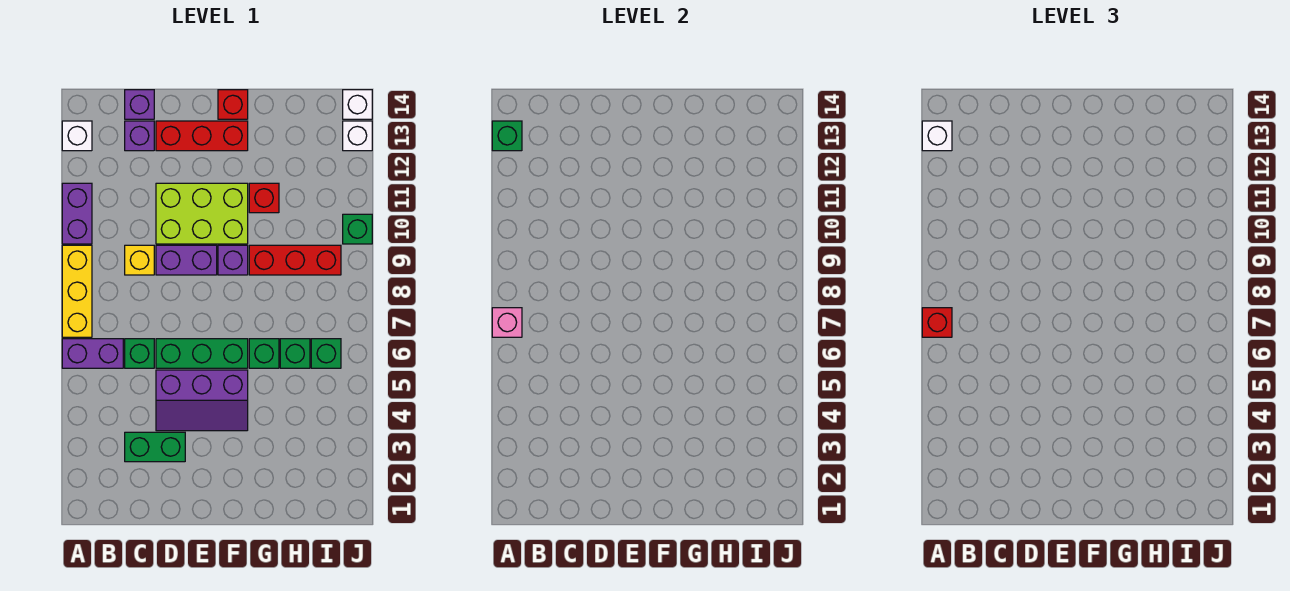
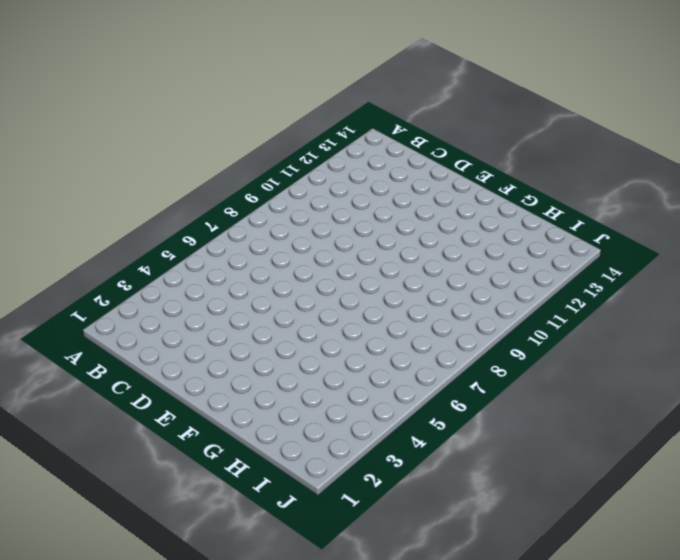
none -> purple 1x2 brick [62,339,123,368]
none -> yellow 1x3 brick [62,245,92,337]
none -> purple 1x2 brick [62,183,92,244]

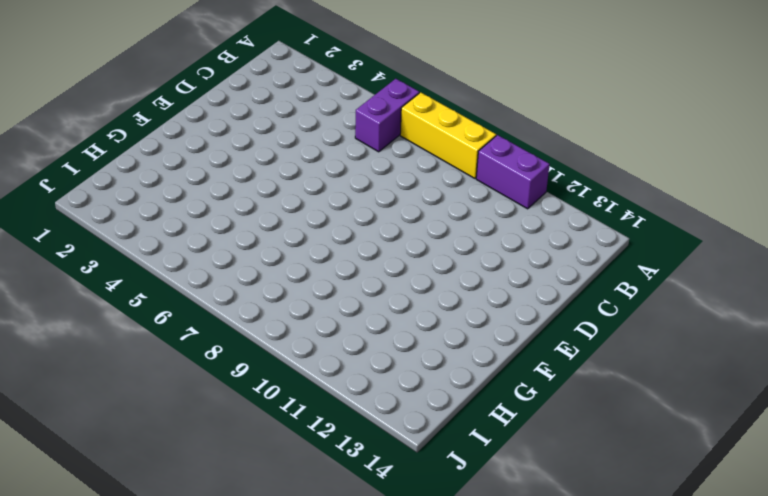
none -> white 1x1 brick [62,121,92,151]
none -> green 1x2 brick [125,432,185,462]
none -> green 1x1 brick [125,339,154,368]

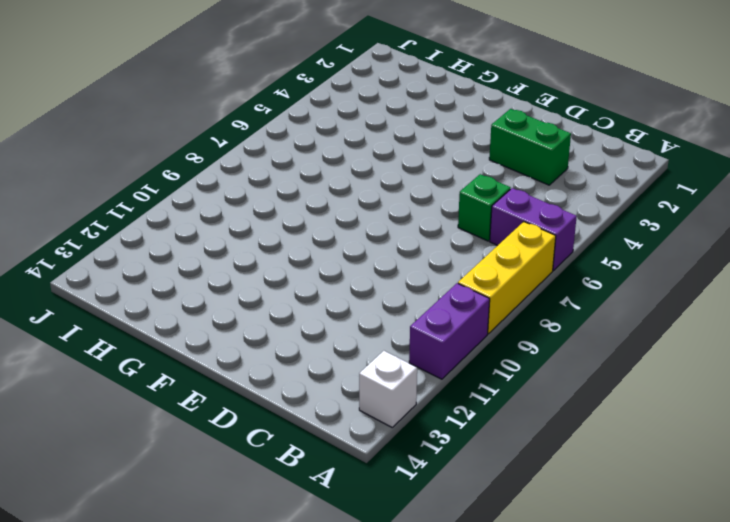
none -> yellow 1x1 brick [125,245,154,275]
none -> purple 1x1 brick [125,121,154,151]
none -> purple 1x1 brick [125,90,154,119]

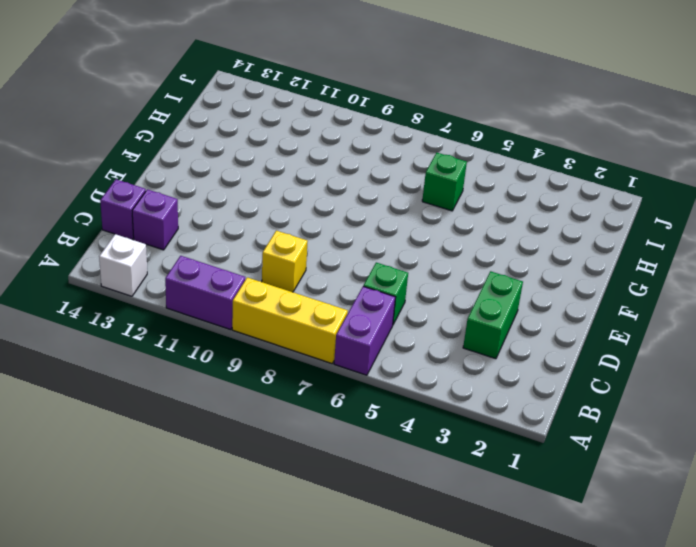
none -> purple 2x3 slope [156,370,248,431]
none -> green 1x3 brick [156,339,248,368]
none -> purple 1x2 brick [156,245,217,275]

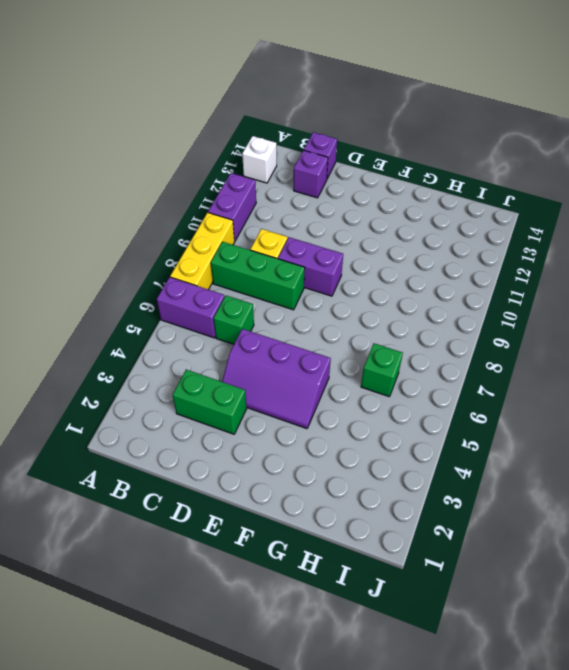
green 1x3 brick [211,242,305,310] -> green 1x3 brick moved to [156,339,248,368]
none -> lime 2x3 brick [156,183,248,244]
none -> red 1x3 brick [156,121,248,151]
none -> purple 1x1 brick [218,245,248,275]

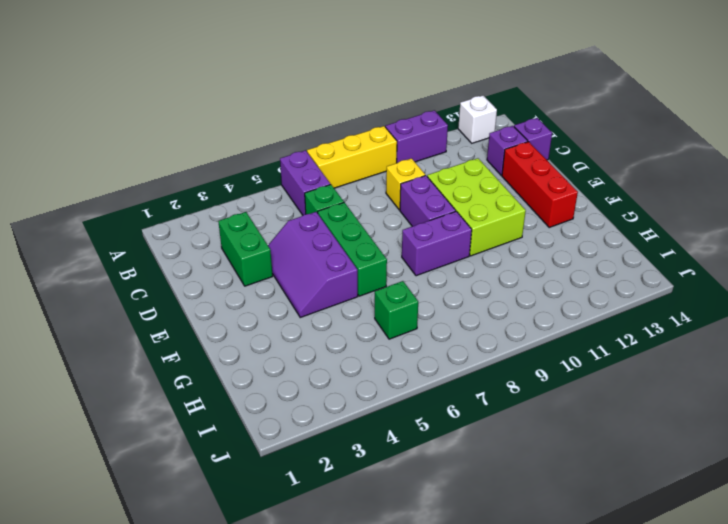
purple 1x2 brick [402,211,472,276] -> purple 1x1 brick [218,245,248,275]
none -> red 1x1 brick [218,90,248,119]
none -> green 1x1 brick [249,339,279,368]
none -> red 1x3 brick [249,245,341,275]

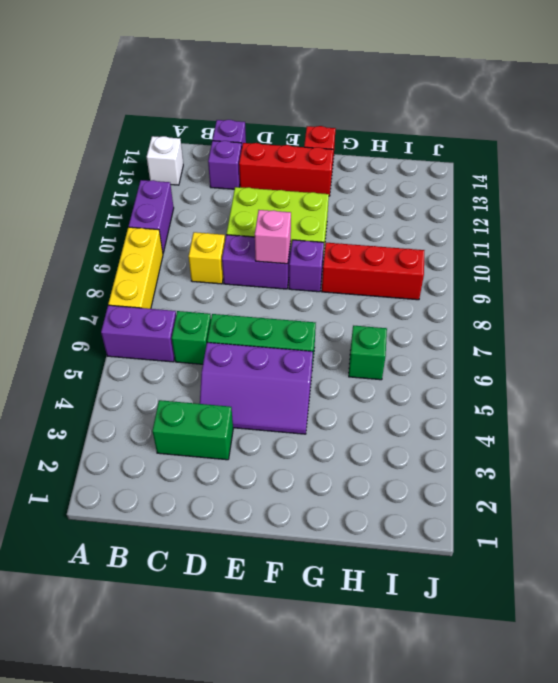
pink 1x1 brick [255,210,291,264] -> pink 1x1 brick moved to [492,308,522,337]
none -> green 1x1 brick [249,339,279,368]
none -> red 1x1 brick [249,183,279,213]
none -> green 1x1 brick [311,339,341,368]

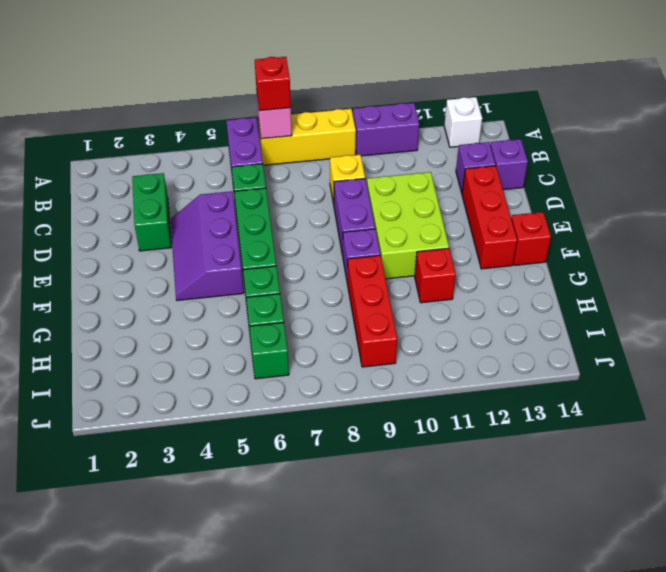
none -> green 1x1 brick [343,214,372,244]
none -> white 1x1 brick [343,121,372,151]
none -> white 1x1 brick [343,90,372,119]

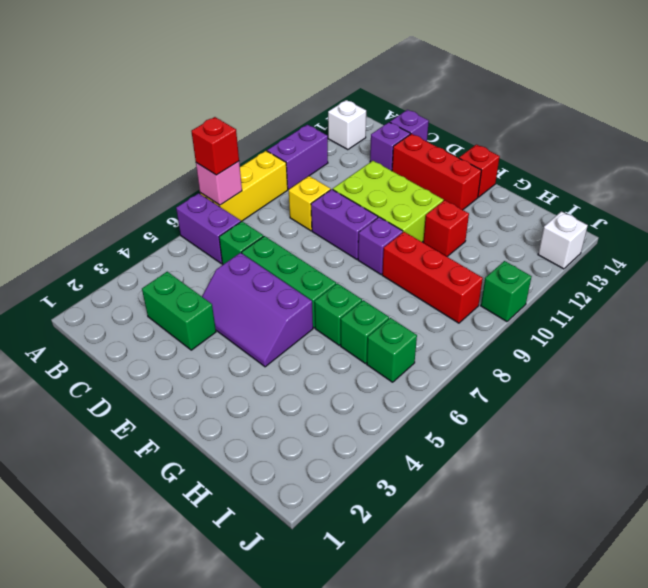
none -> white 1x1 brick [343,90,372,119]
none -> green 1x1 brick [492,121,522,151]
none -> white 1x1 brick [922,121,952,151]

